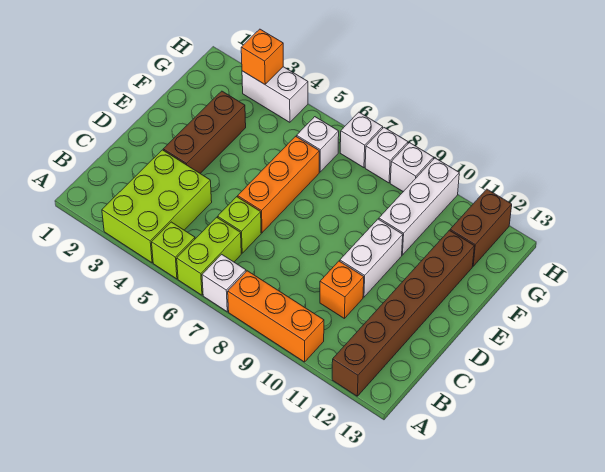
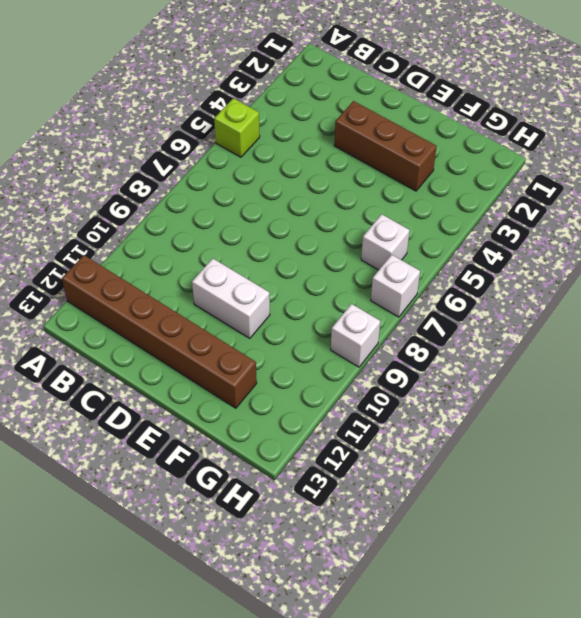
none -> lime 2x3 brick [102,150,212,263]
none -> lime 1x2 brick [177,217,241,295]
none -> white 1x1 brick [202,254,246,312]

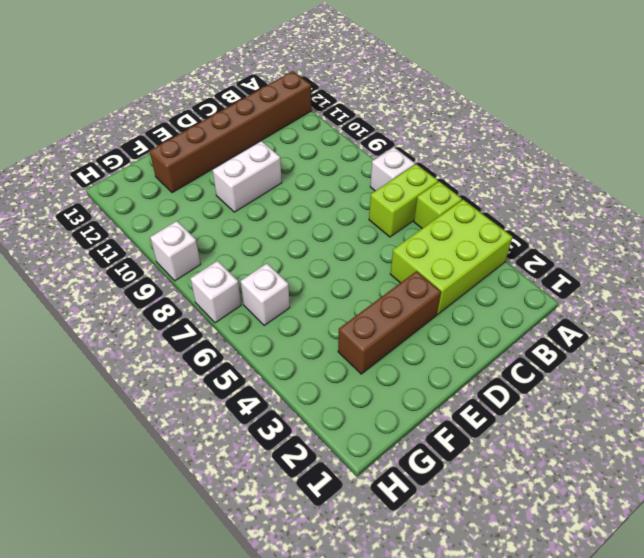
none -> orange 1x3 brick [228,271,324,362]
none -> lime 1x1 brick [218,197,261,253]
none -> orange 1x1 brick [320,261,364,318]

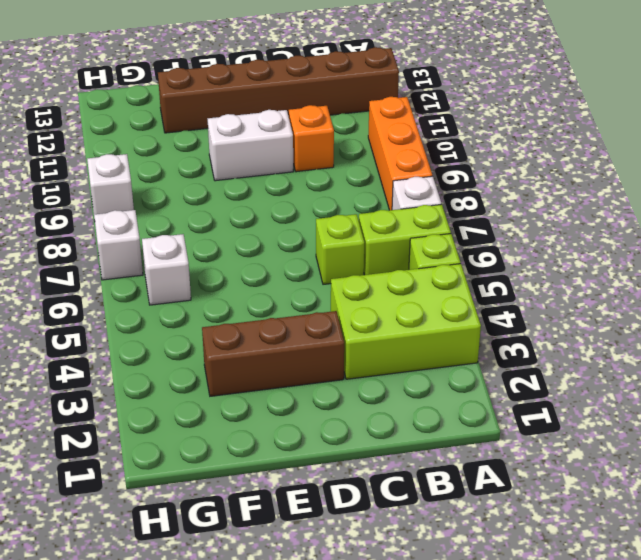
none -> orange 1x3 brick [238,136,319,233]
none -> white 1x3 brick [379,158,459,255]
none -> brown 1x2 brick [450,189,512,266]

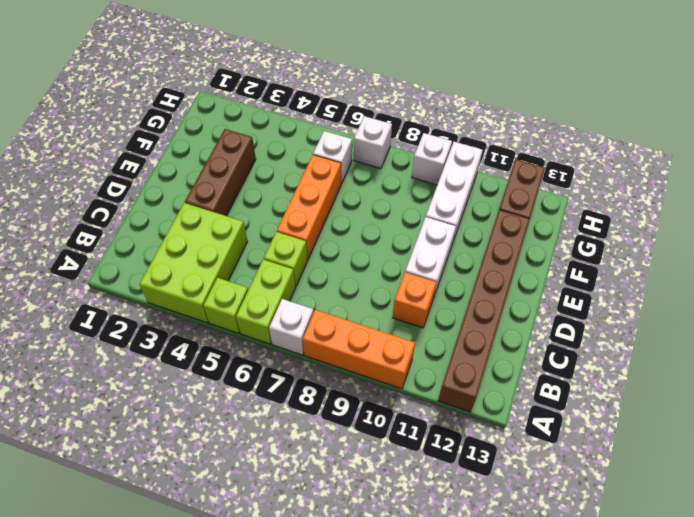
none -> white 1x2 brick [242,67,308,122]
none -> white 1x1 brick [365,128,408,183]
none -> orange 1x1 brick [241,29,283,84]

